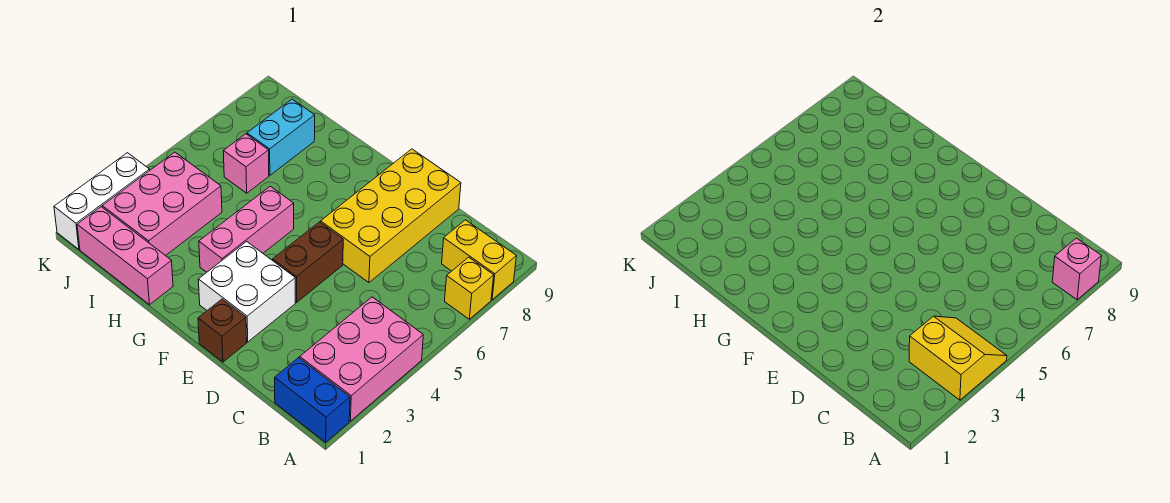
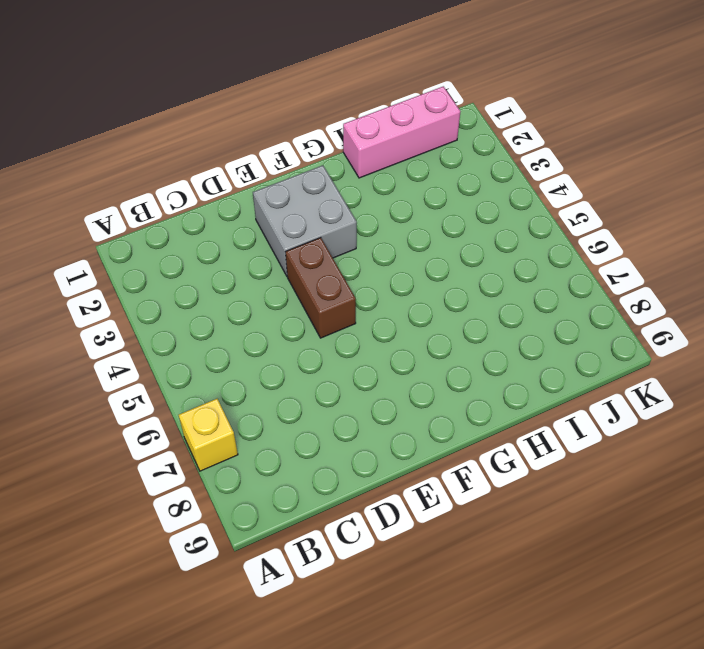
grey 2x2 brick [253,165,357,276] -> white 2x2 brick [198,241,295,342]
none -> blue 1x2 brick [275,358,350,442]
none -> pink 2x3 brick [300,297,423,421]
none -> yellow 1x2 brick [442,220,516,300]

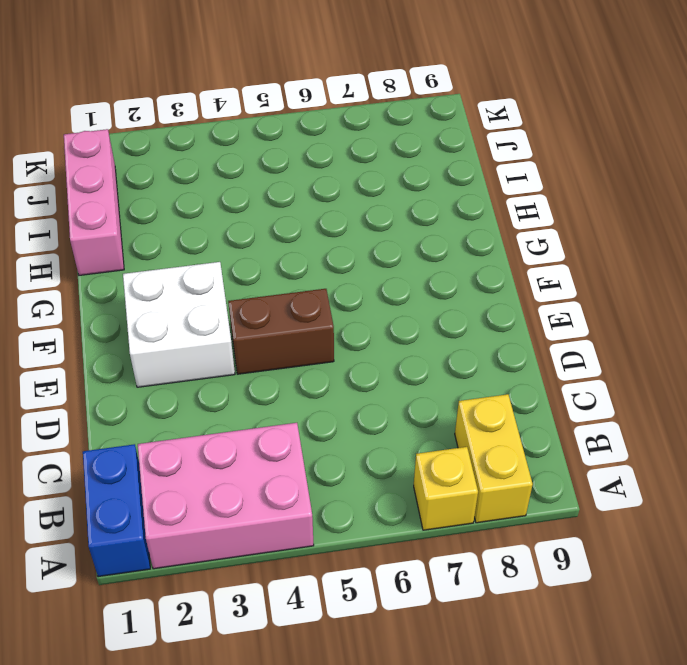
none -> yellow 2x4 brick [321,149,461,283]
none -> brown 1x1 brick [198,299,247,362]
none -> pink 1x3 brick [199,186,294,272]

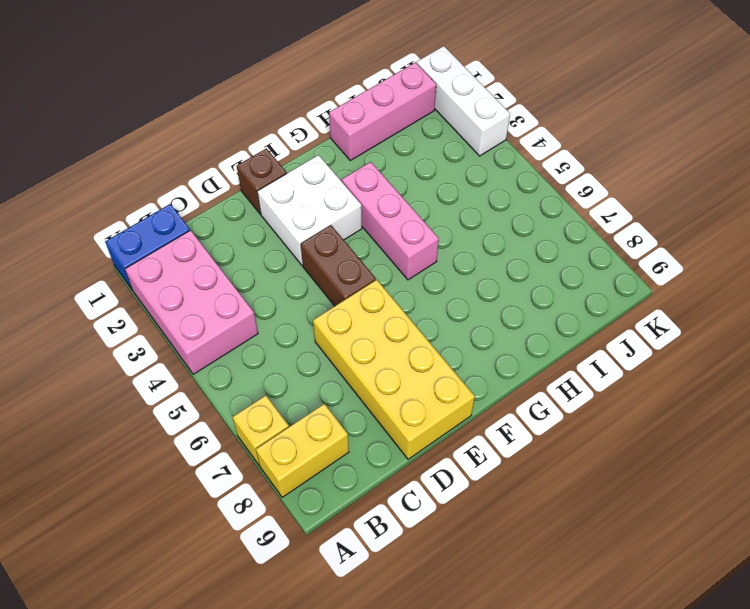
none -> pink 2x3 brick [102,152,222,256]
none -> pink 1x1 brick [223,134,269,193]
none -> cyan 1x2 brick [247,99,315,175]

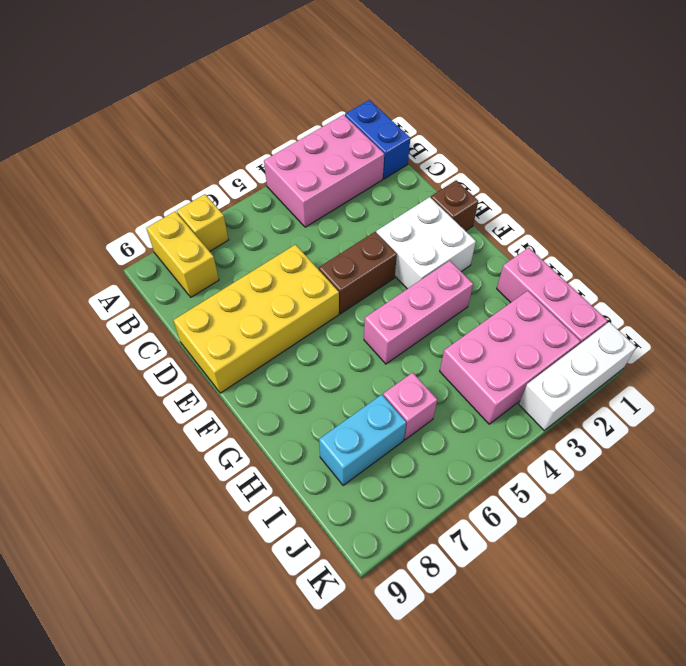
none -> yellow 2x2 slope [909,316,1007,400]
none -> pink 1x1 brick [1052,238,1101,300]

